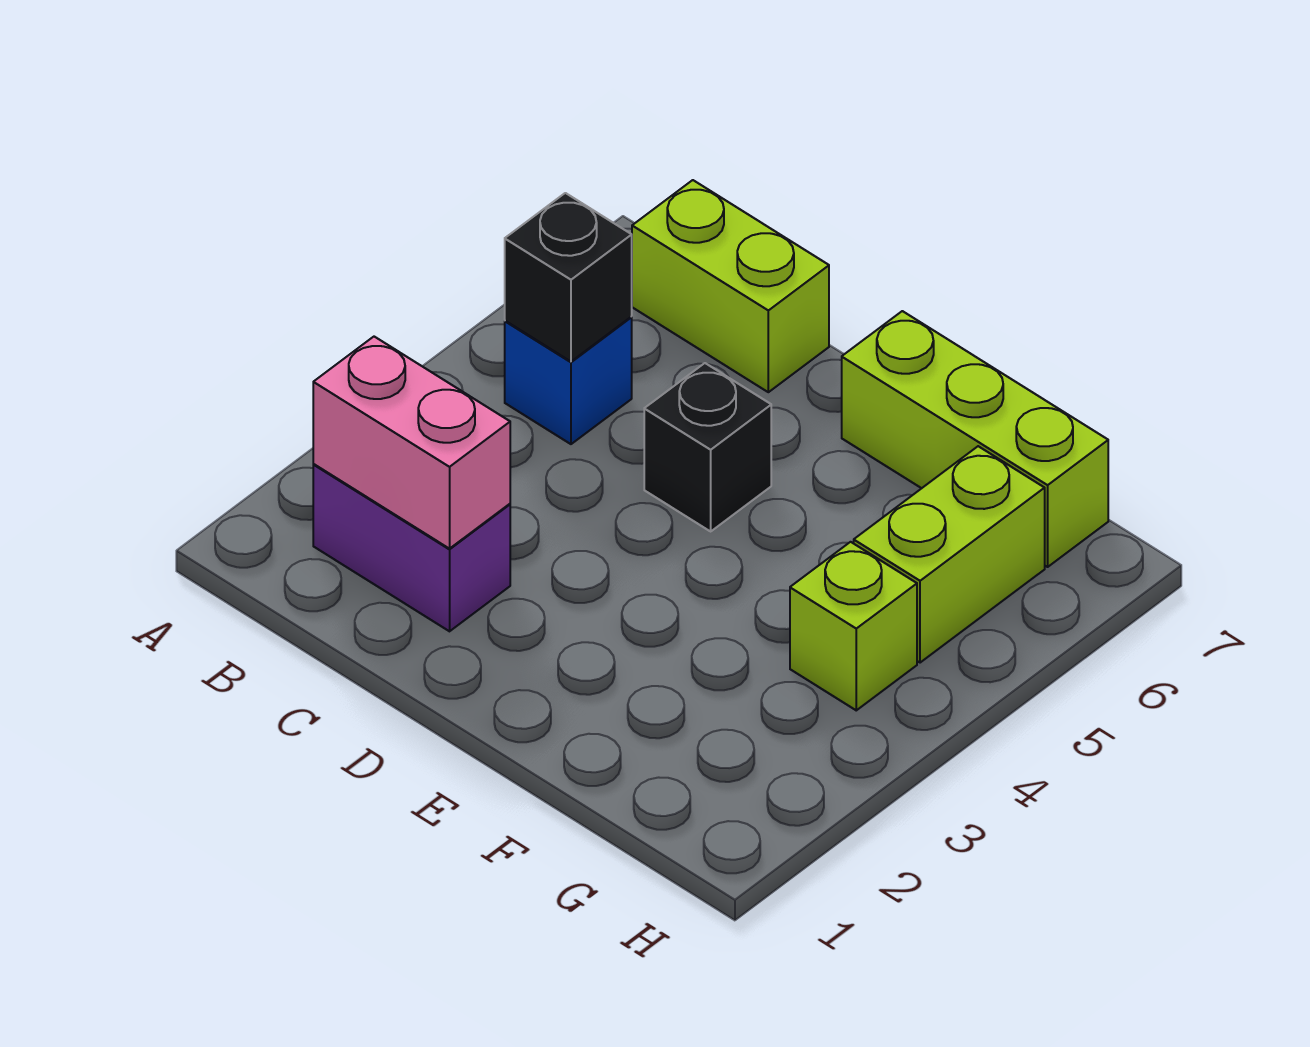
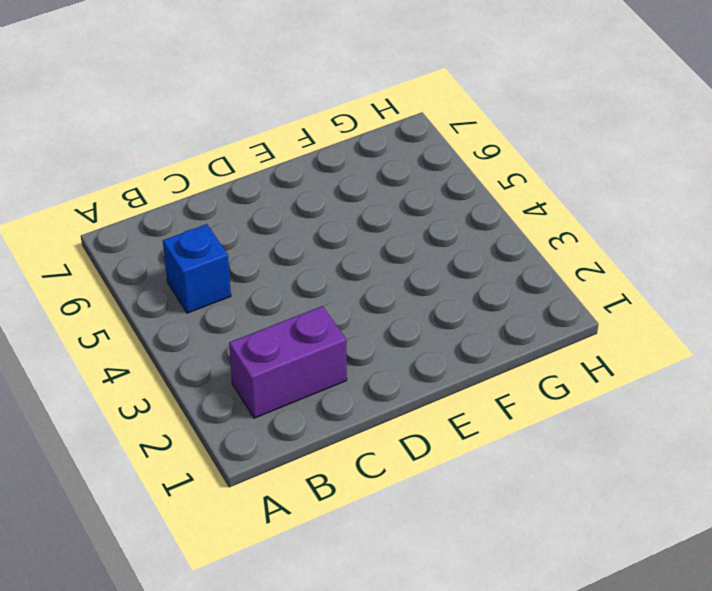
none -> lime 1x2 brick [632,180,829,392]
none -> black 1x1 brick [644,363,771,531]

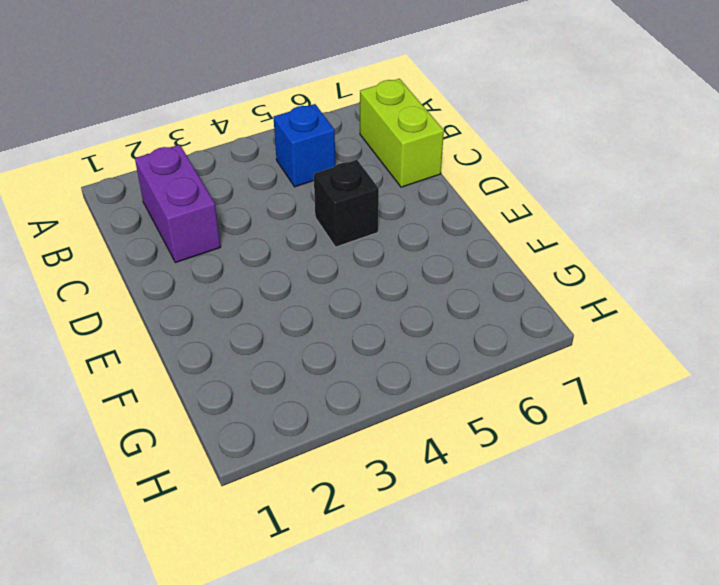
none -> lime 1x3 brick [842,311,1108,567]
none -> lime 1x1 brick [790,542,917,710]

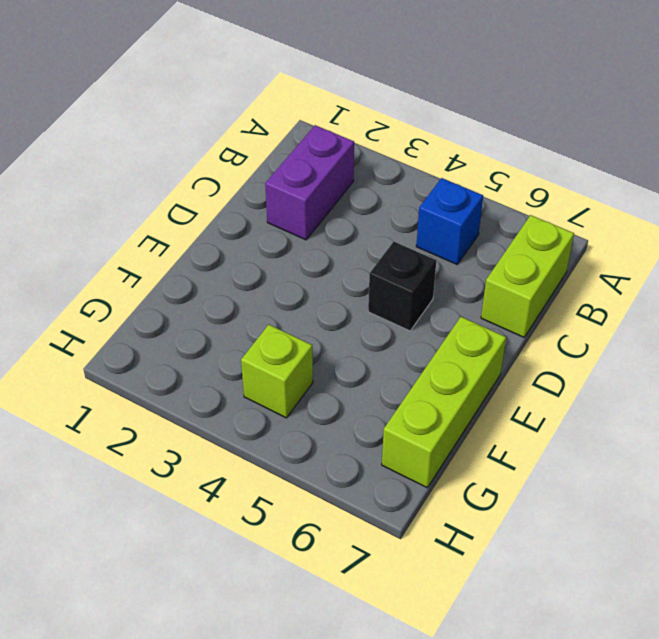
none -> lime 1x2 brick [854,446,1045,663]
none -> pink 1x2 brick [313,337,510,549]

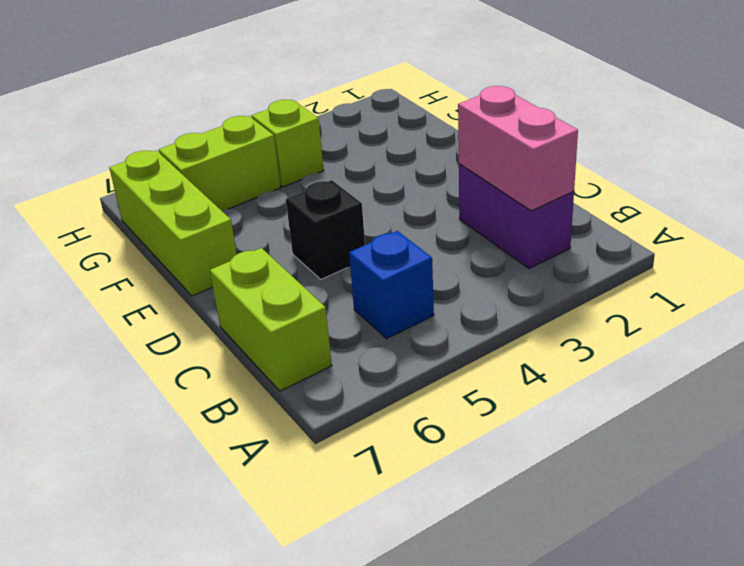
none -> black 1x1 brick [505,193,632,361]

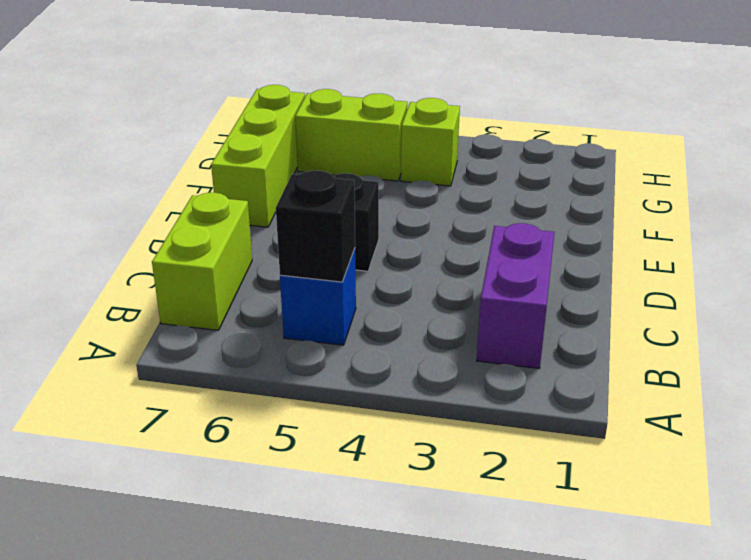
none -> pink 1x2 brick [313,337,510,549]

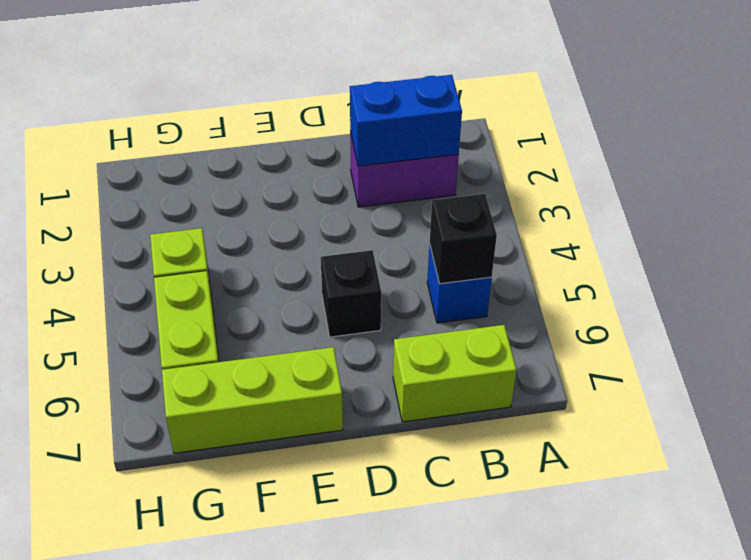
blue 1x2 brick [350,75,462,166] -> pink 1x2 brick [313,337,510,549]

